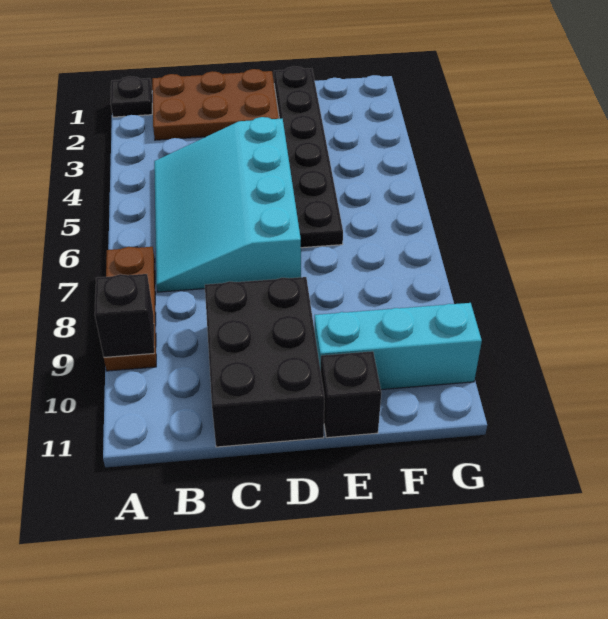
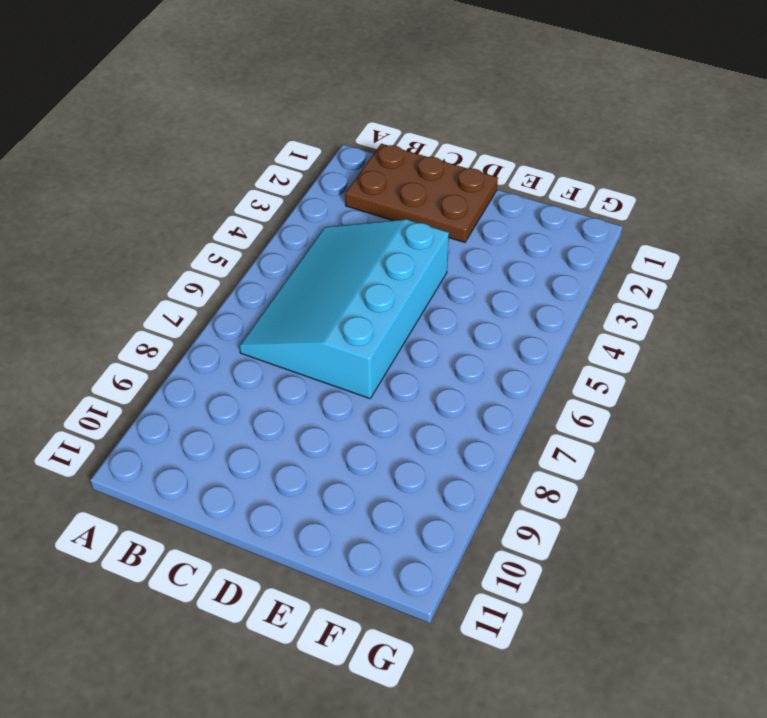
none -> black 1x1 plate [111,77,152,117]
none -> brown 1x3 plate [104,247,156,371]

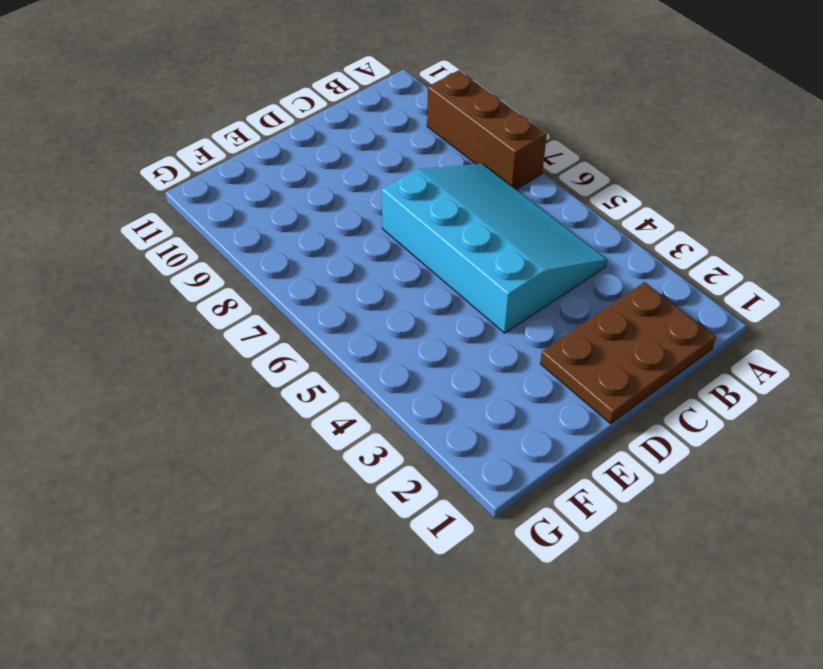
brown 1x3 brick [427,70,547,189] -> brown 1x3 plate [104,247,156,371]
none -> black 1x1 plate [111,77,152,117]
none -> black 2x3 brick [205,277,324,447]

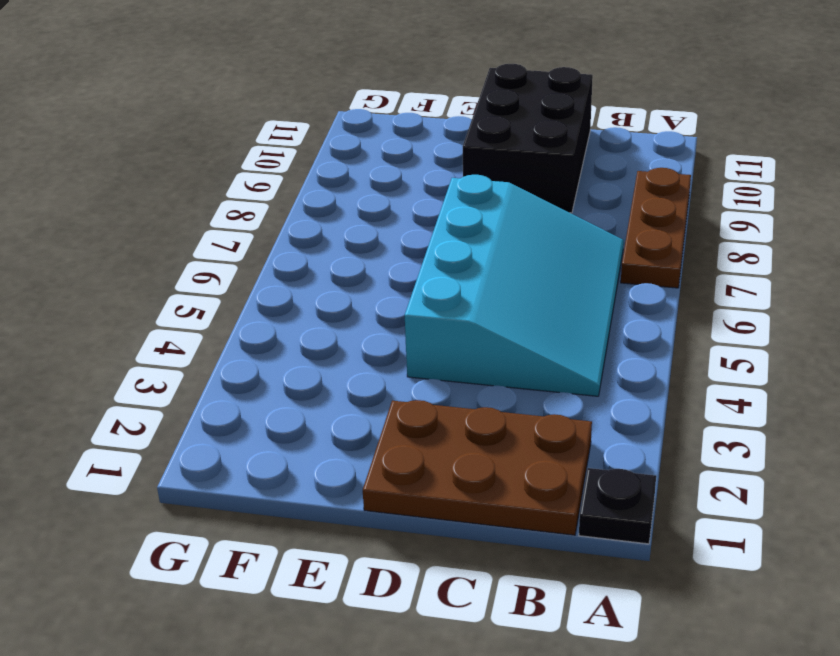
none -> black 1x6 plate [274,67,343,248]
none -> cyan 1x3 brick [315,303,482,390]

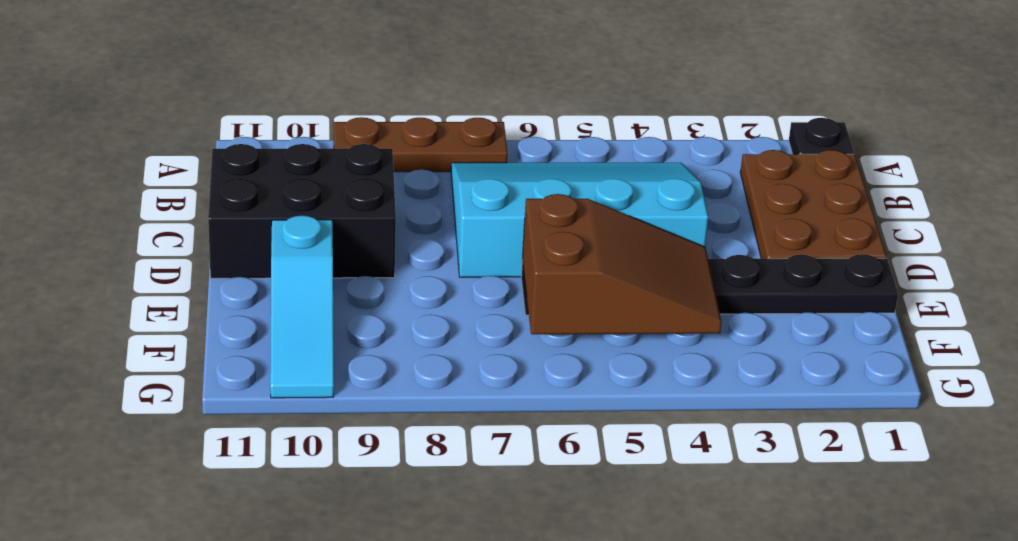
brown 2x3 slope [523,194,722,334] -> none
cyan 1x3 slope [270,215,334,398] -> cyan 1x3 brick [315,303,482,390]
none -> black 1x1 brick [321,351,381,438]
none -> black 1x1 brick [95,274,154,357]

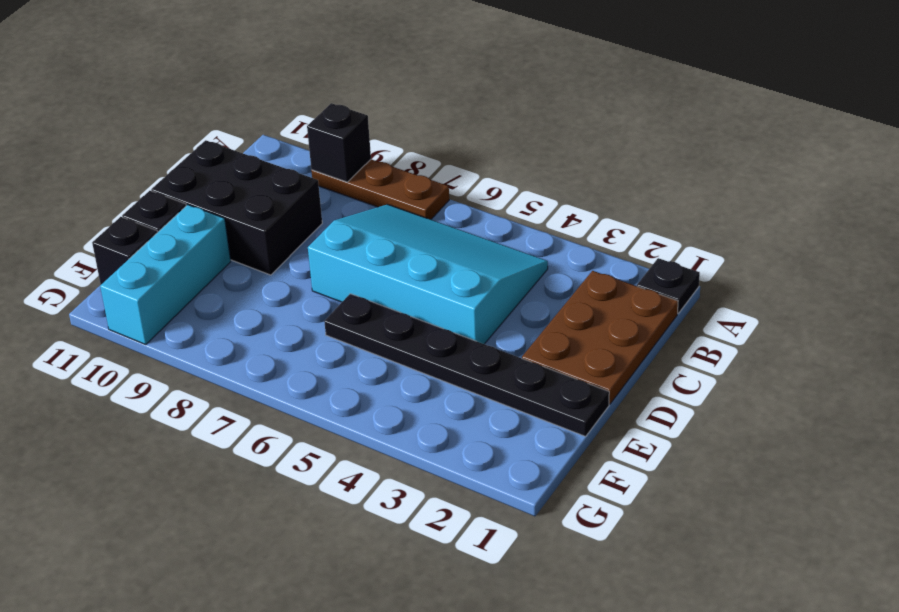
black 1x1 brick [92,217,157,284] -> none

